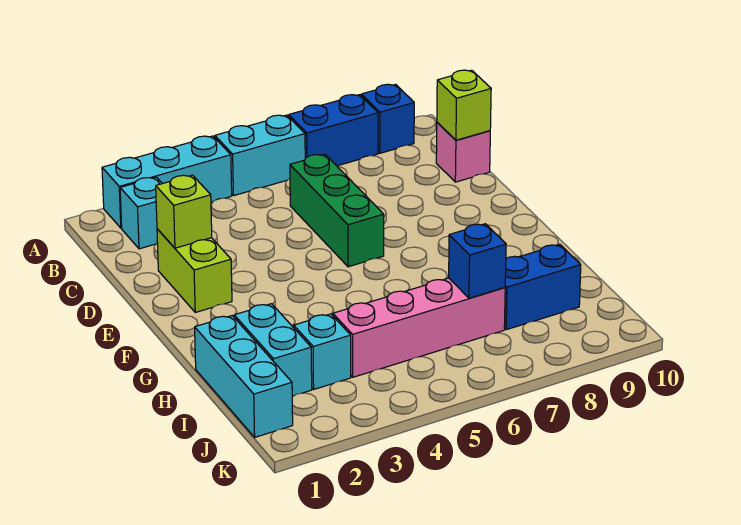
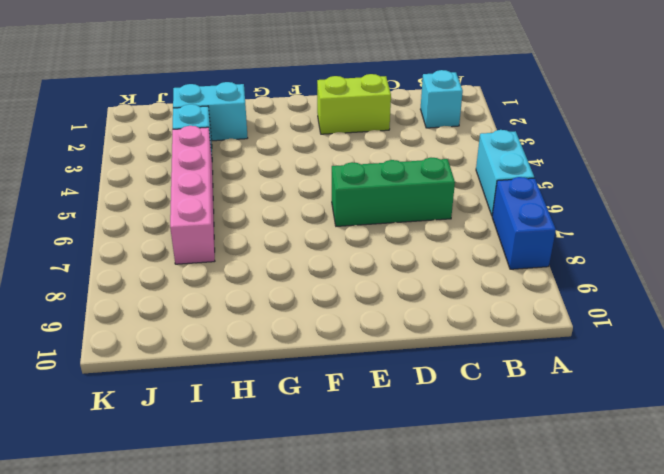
none -> cyan 1x3 brick [102,136,232,228]
none -> blue 1x1 brick [361,84,414,153]
none -> pink 1x1 brick [436,122,490,182]

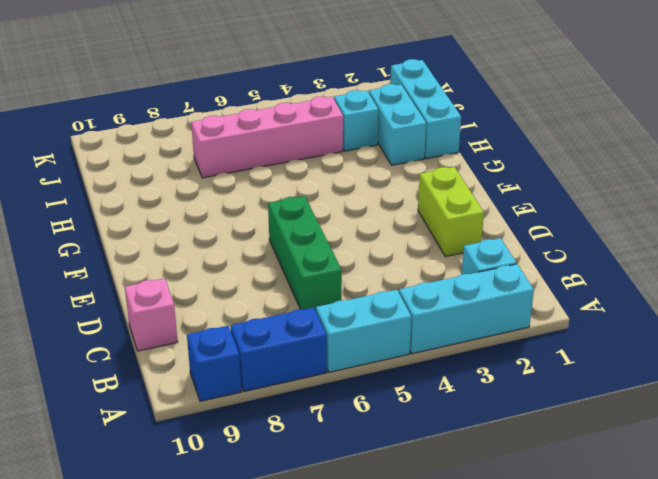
none -> blue 1x2 brick [504,244,581,330]
none -> lime 1x1 brick [437,70,491,140]
none -> lime 1x1 brick [156,175,212,248]

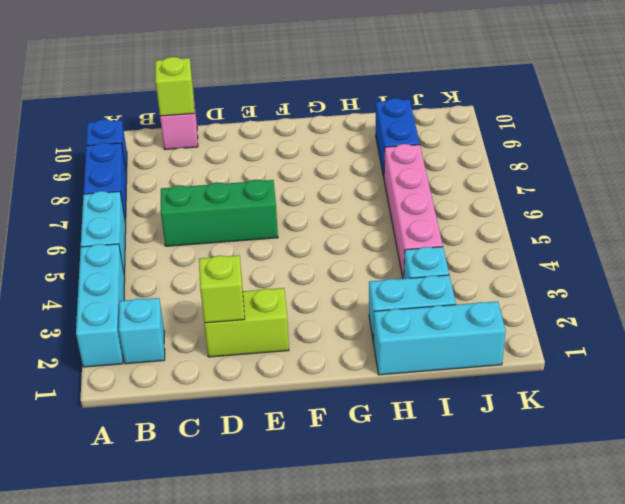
none -> blue 1x1 brick [449,224,506,298]

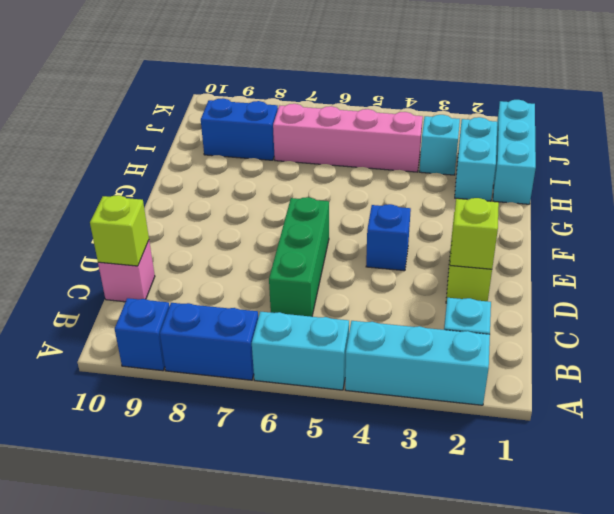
blue 1x1 brick [366,204,411,271] -> blue 1x1 brick moved to [449,224,506,298]

